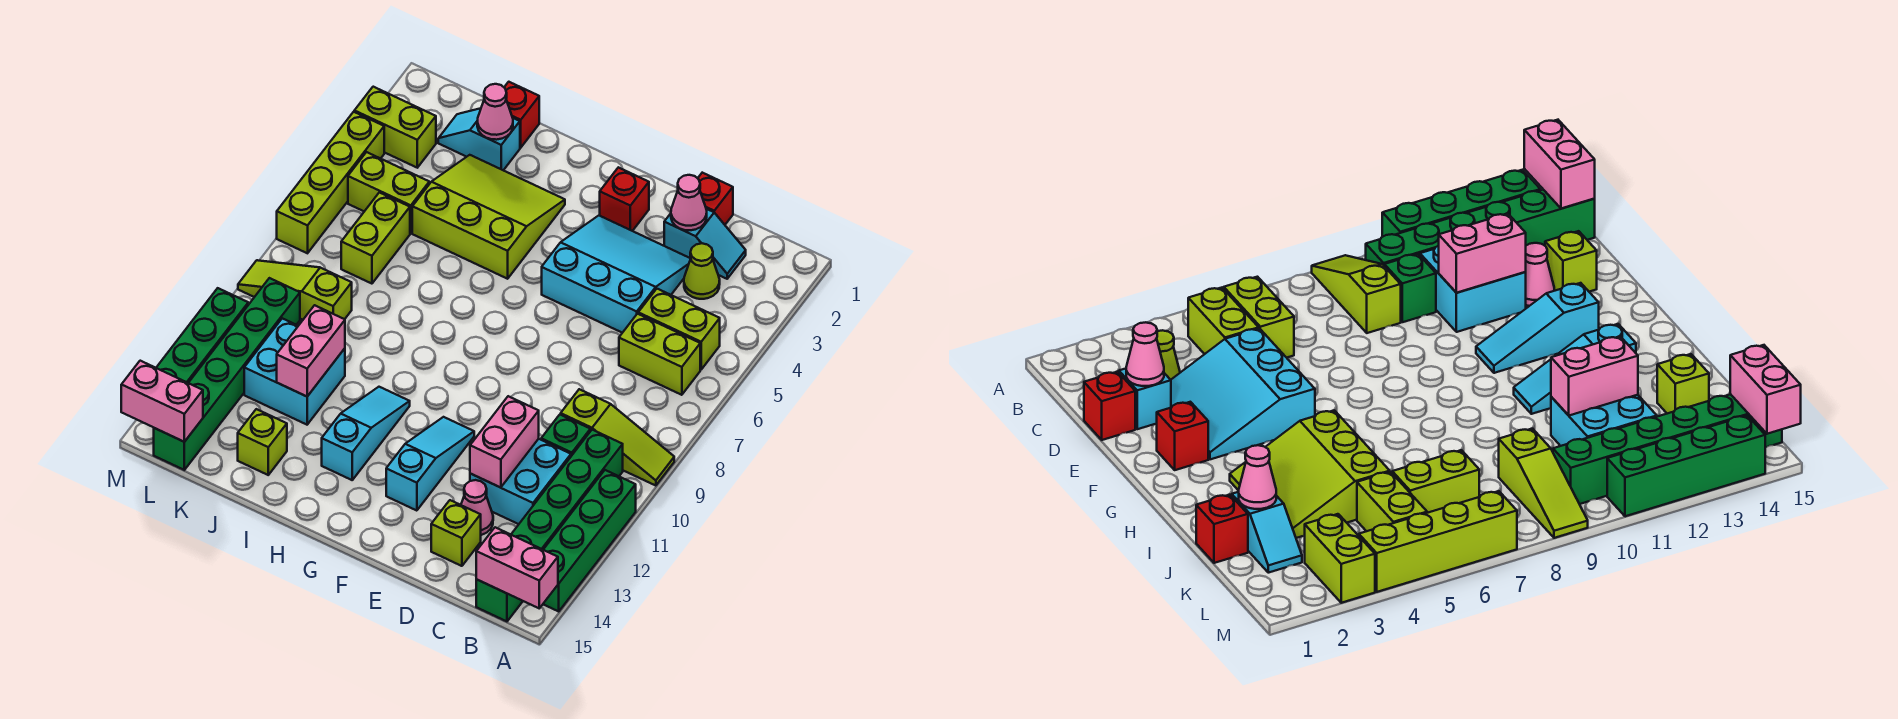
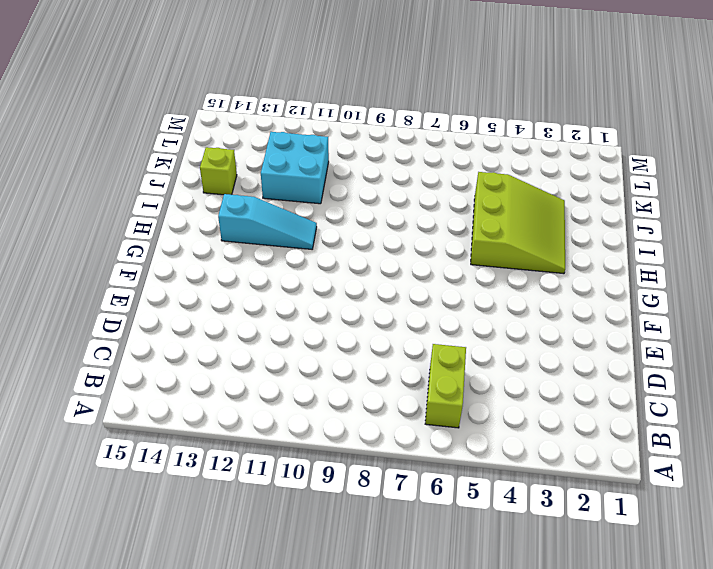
none -> lime 1x3 slope [561,389,674,486]
none -> green 1x4 brick [543,470,636,611]
none -> lime 1x2 brick [638,289,720,370]
none -> green 1x6 brick [476,430,623,621]

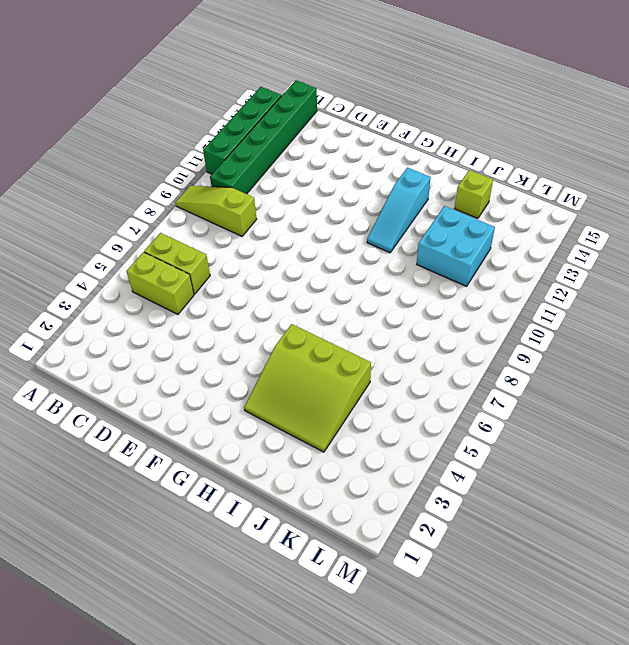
none -> cyan 1x2 slope [664,209,746,279]
none -> lime 1x1 cone [684,243,720,299]
none -> green 1x1 brick [541,415,590,456]
none -> cyan 2x2 brick [470,439,571,524]

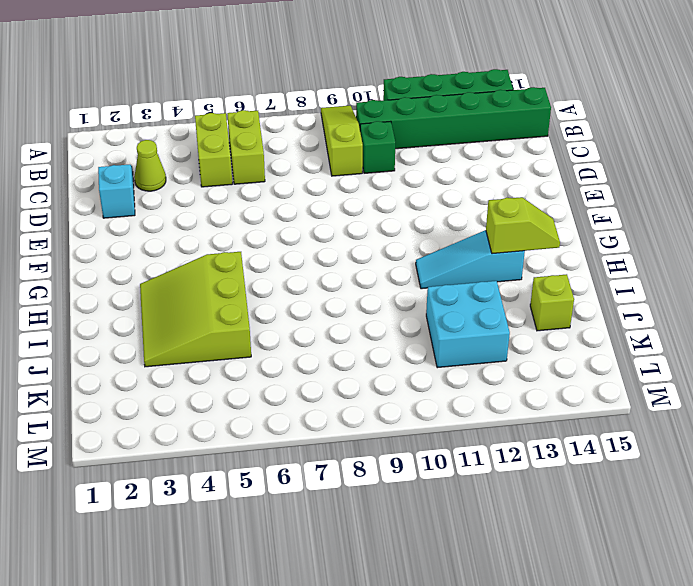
lime 1x2 slope [486,197,560,254] -> none
none -> cyan 2x2 brick [470,439,571,524]
none -> red 1x1 brick [698,173,733,225]
none -> cyan 3x3 slope [542,215,691,333]
none -> pink 1x1 cone [461,480,493,535]

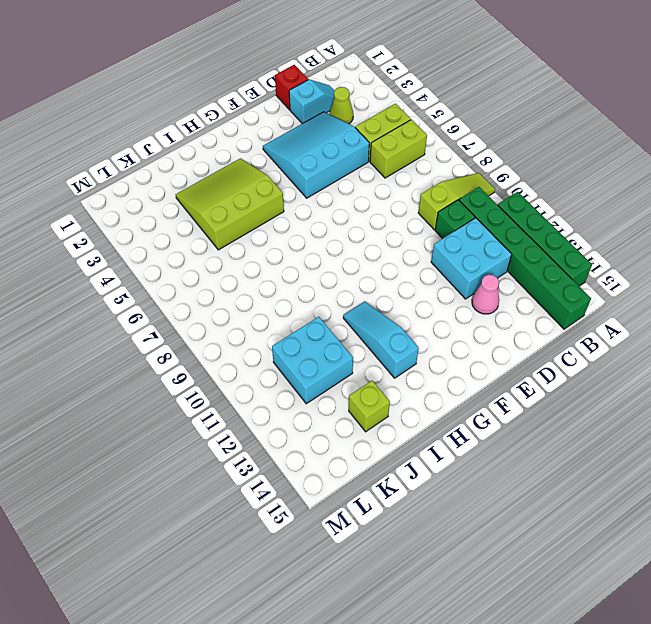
none -> lime 1x1 brick [431,500,481,566]
none -> red 1x1 brick [600,167,649,231]
none -> cyan 1x3 slope [386,417,474,511]
none -> red 1x1 brick [504,82,539,148]

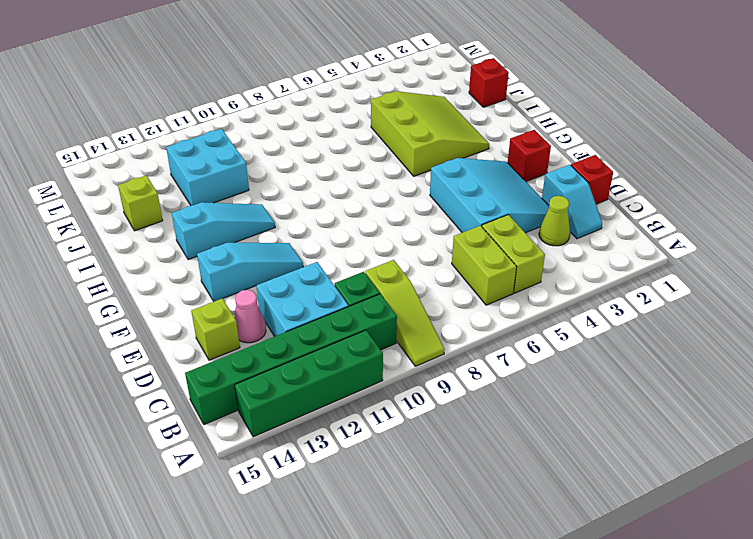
none -> cyan 1x2 slope [438,108,520,170]
none -> lime 1x2 brick [348,152,429,233]
none -> lime 1x2 brick [341,192,410,284]
none -> lime 1x3 slope [238,260,352,320]

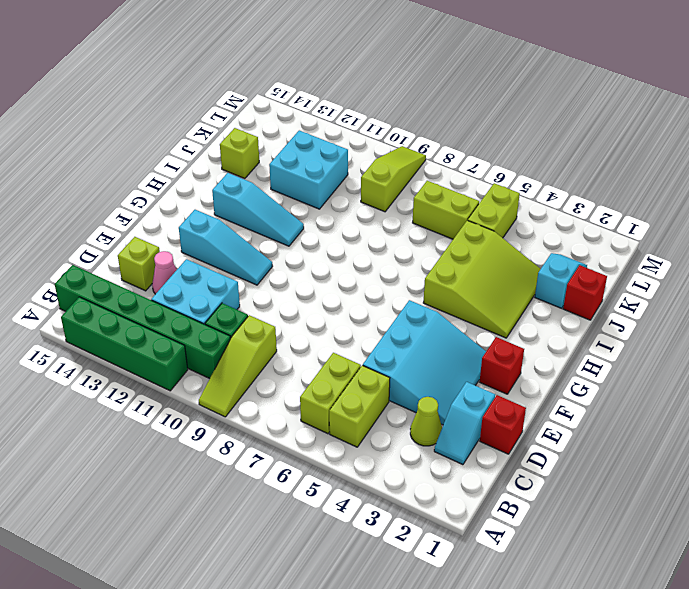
none -> lime 1x2 brick [354,87,436,168]
none -> green 1x6 brick [154,278,300,470]
none -> lime 1x4 brick [277,112,384,253]
none -> green 1x4 brick [156,288,248,383]

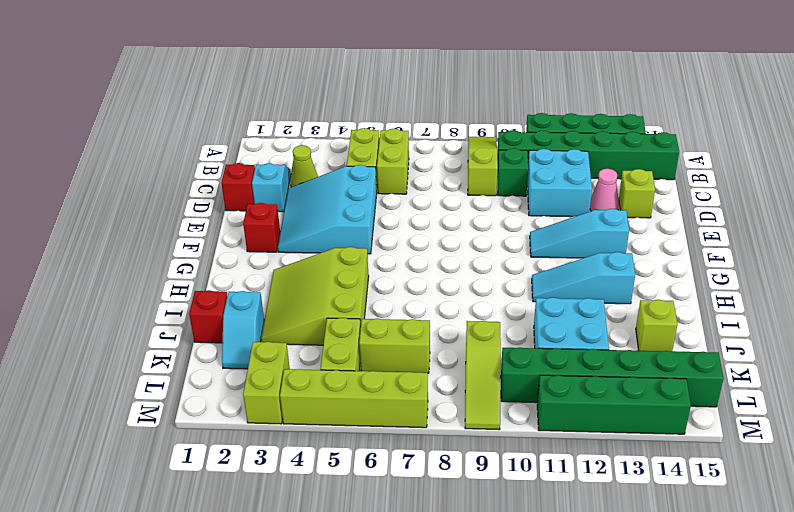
none -> pink 1x2 brick [476,527,558,608]
none -> pink 1x1 cone [671,175,707,230]
none -> pink 1x2 brick [470,396,539,488]
none -> pink 1x1 cone [477,84,513,140]

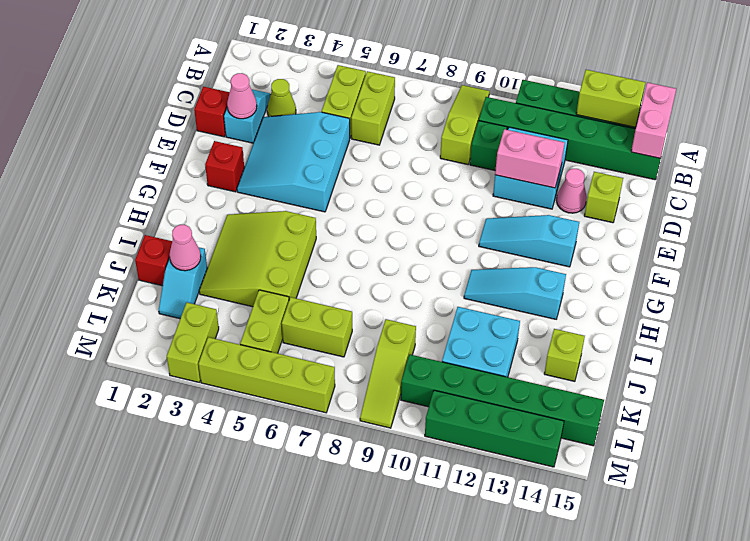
lime 1x2 brick [576,70,645,127] -> none
none -> pink 1x2 brick [277,305,345,397]
none -> pink 1x2 brick [121,361,203,442]

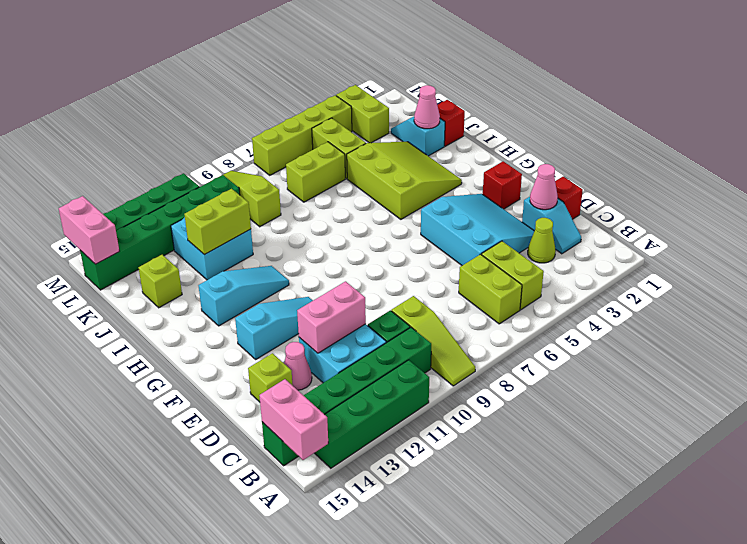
lime 1x2 brick [184,189,251,255] -> pink 1x2 brick [277,305,345,397]

